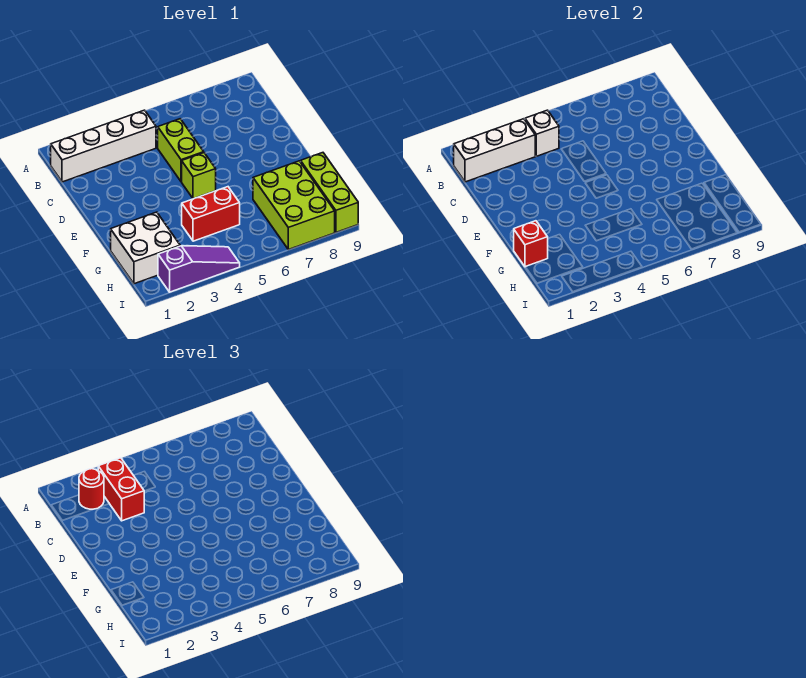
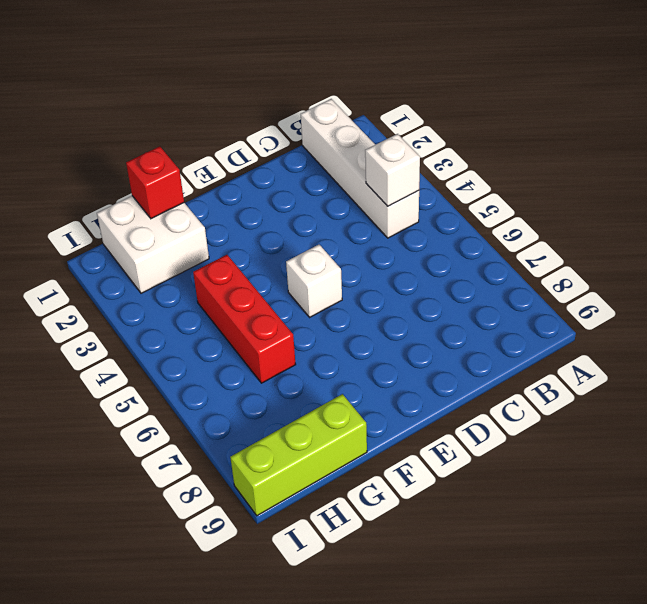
white 1x1 brick [286,245,342,317] -> lime 1x1 brick [182,153,216,199]
red 1x3 brick [193,255,296,383] -> red 1x2 brick [182,187,240,241]
none -> lime 1x2 brick [158,119,204,182]
none -> lime 2x3 brick [253,161,335,250]
none -> purple 1x3 slope [158,246,240,292]

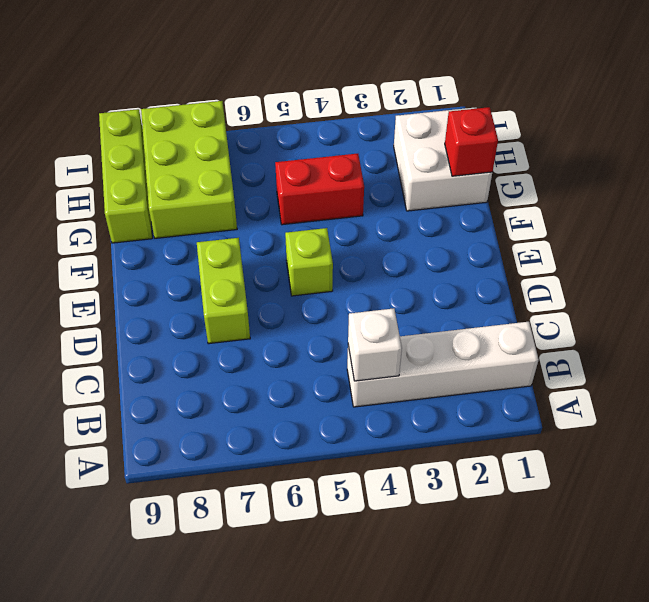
lime 1x2 brick [197,238,250,344] -> lime 1x2 brick moved to [158,119,204,182]
none -> purple 1x3 slope [158,246,240,292]
none -> white 1x3 brick [454,119,535,182]
none -> red 1x1 round brick [79,469,104,509]

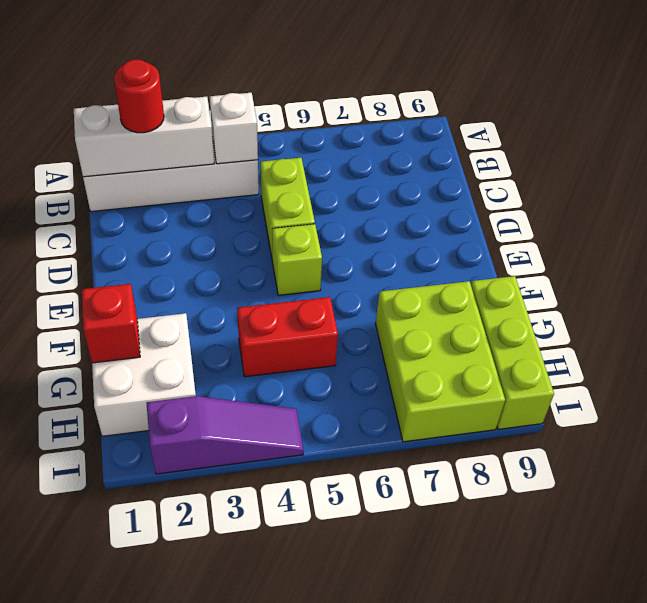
none -> red 1x2 brick [98,458,144,521]

